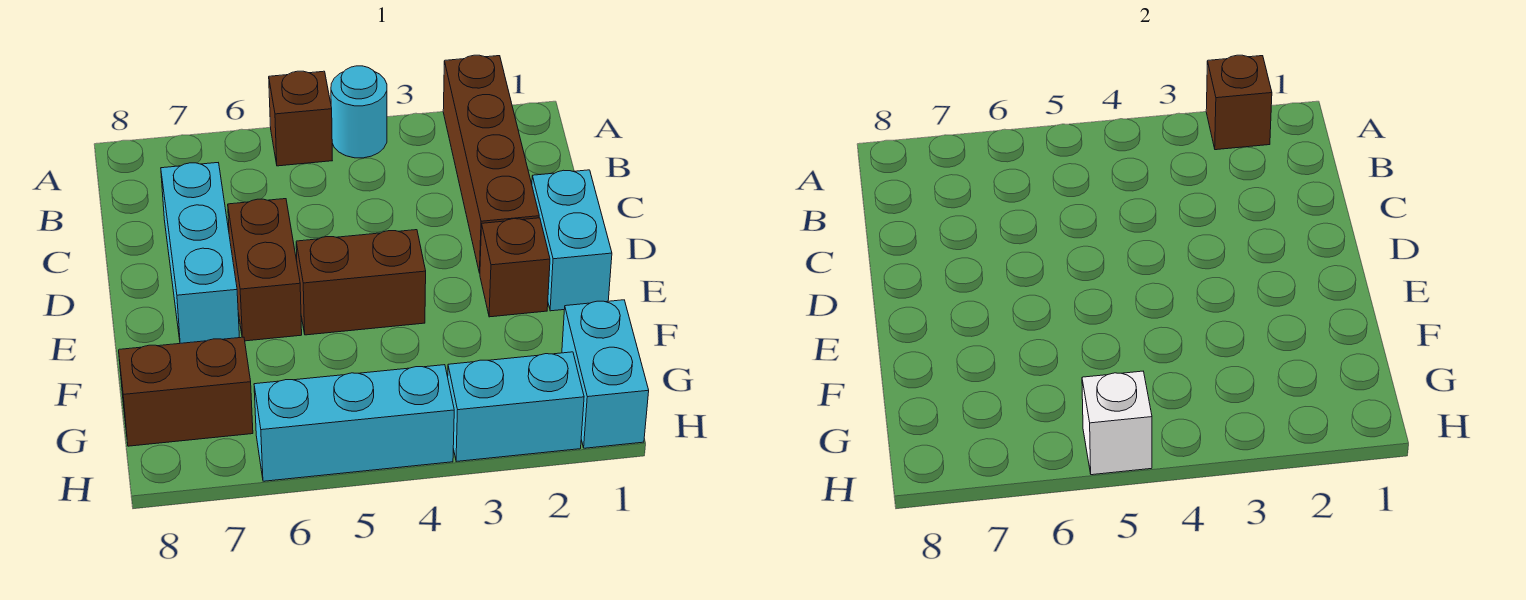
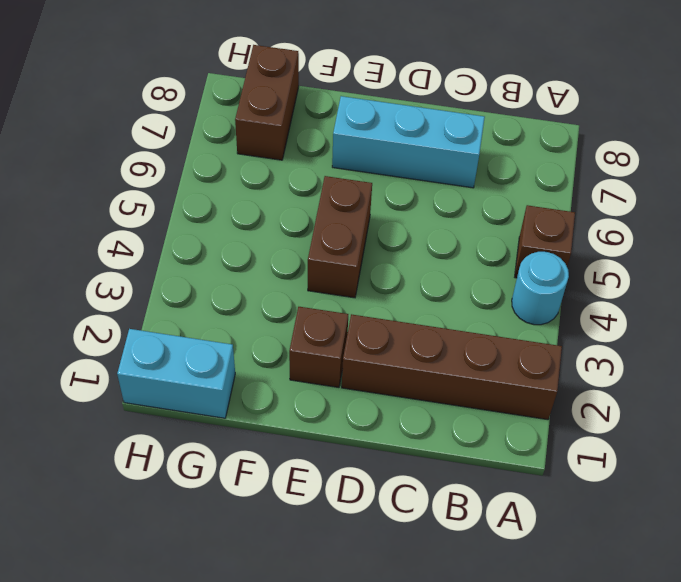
none -> cyan 1x2 brick [532,170,612,311]
none -> brown 1x2 brick [228,199,302,341]
none -> cyan 1x2 brick [448,352,584,462]

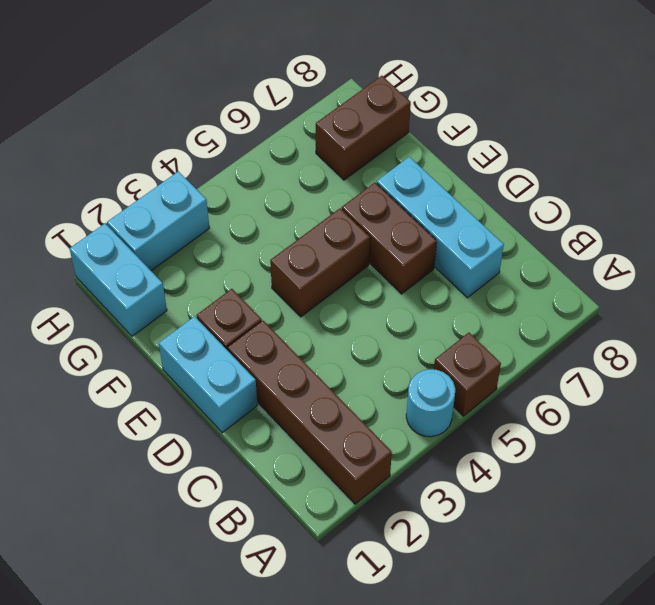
none -> cyan 1x3 brick [254,365,454,481]
none -> brown 1x1 brick [1206,55,1272,150]
none -> white 1x1 brick [1082,371,1152,475]

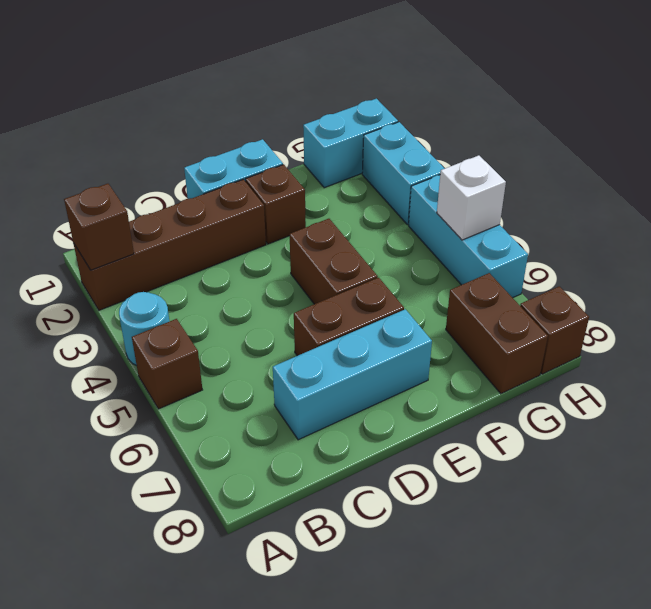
brown 1x1 brick [520,286,589,374] -> none

